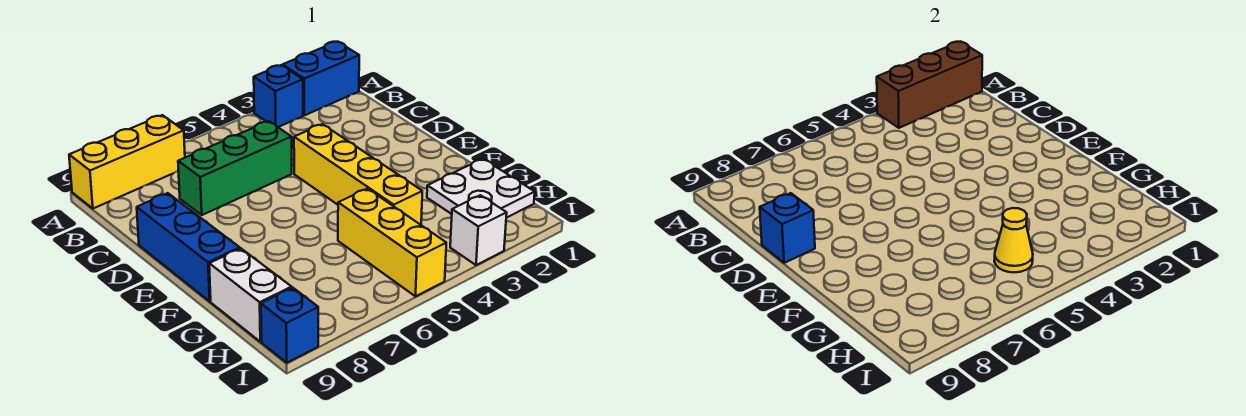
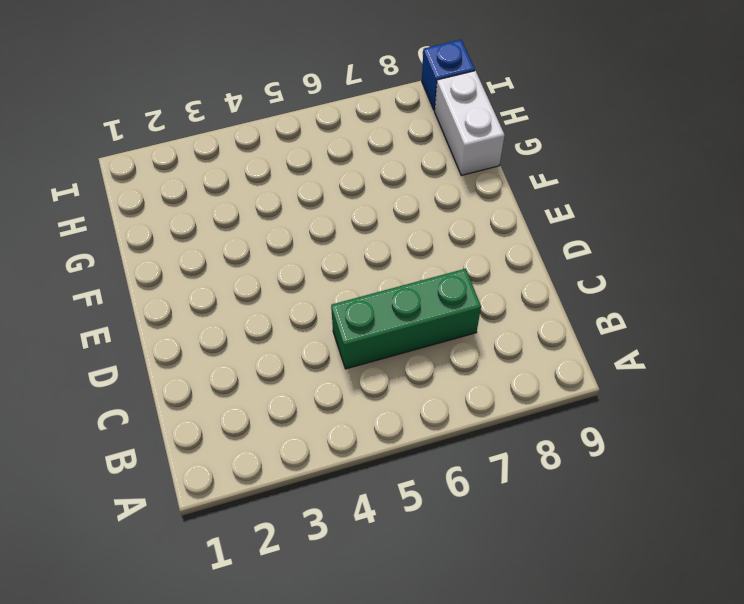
none -> blue 1x2 brick [283,41,359,115]
none -> blue 1x1 brick [254,65,303,127]
none -> yellow 1x3 brick [69,115,185,209]

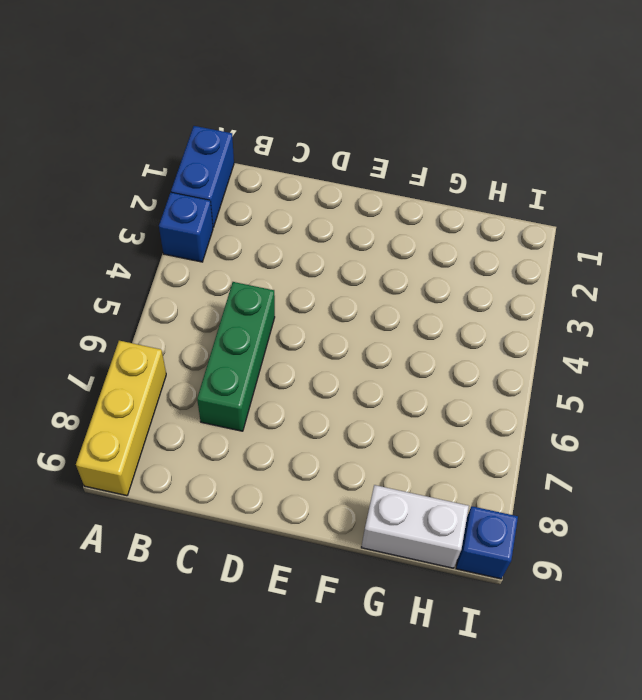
none -> yellow 1x4 brick [294,124,422,225]
none -> blue 1x3 brick [137,193,240,301]
none -> white 2x2 plate [427,159,535,218]

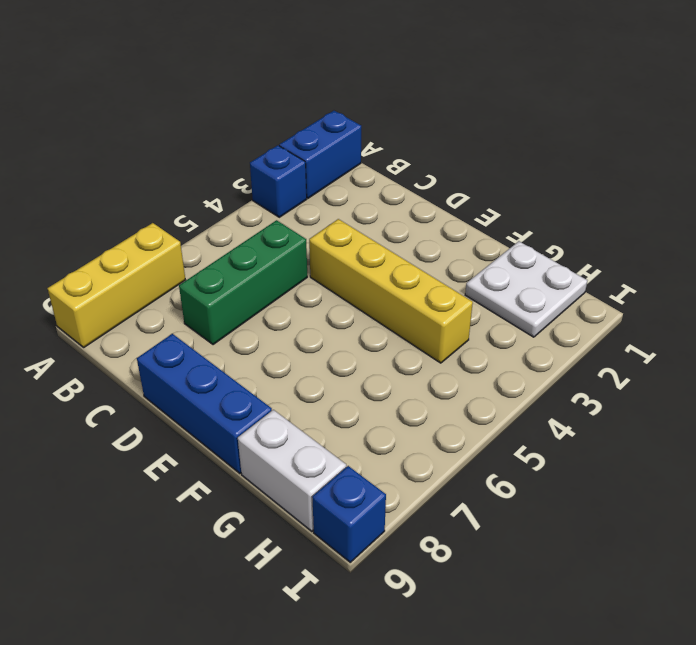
none -> yellow 1x3 brick [338,189,446,296]
none -> white 1x1 brick [450,195,507,265]
none -> brown 1x3 brick [877,41,982,128]

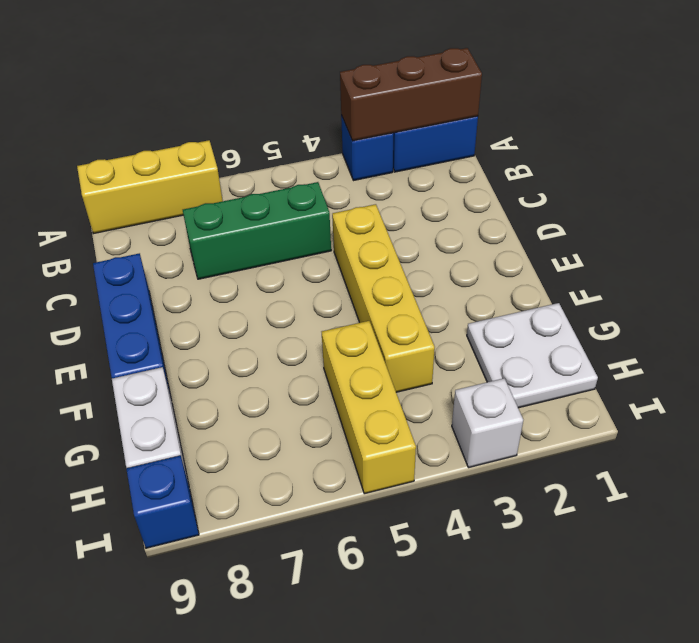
none -> blue 1x1 brick [760,193,815,263]
none -> yellow 1x1 cone [994,208,1033,272]

